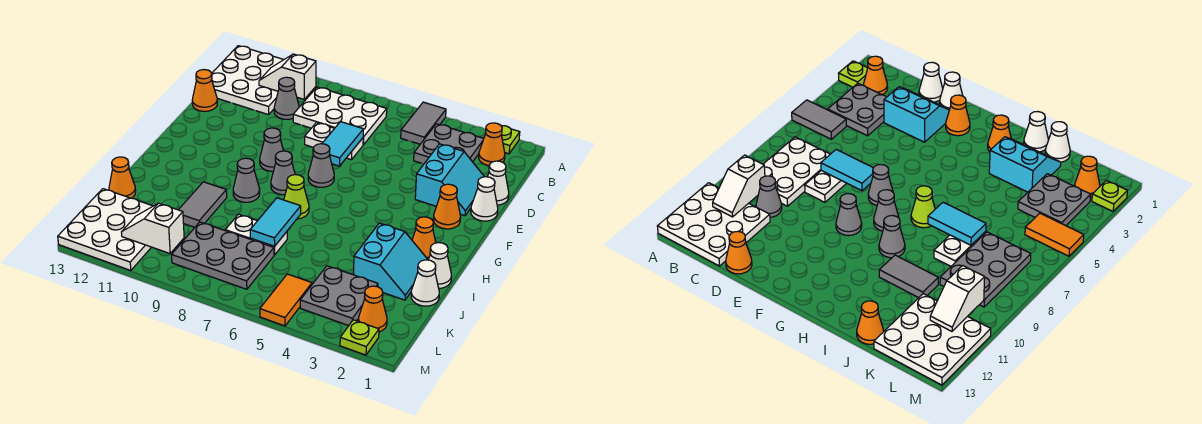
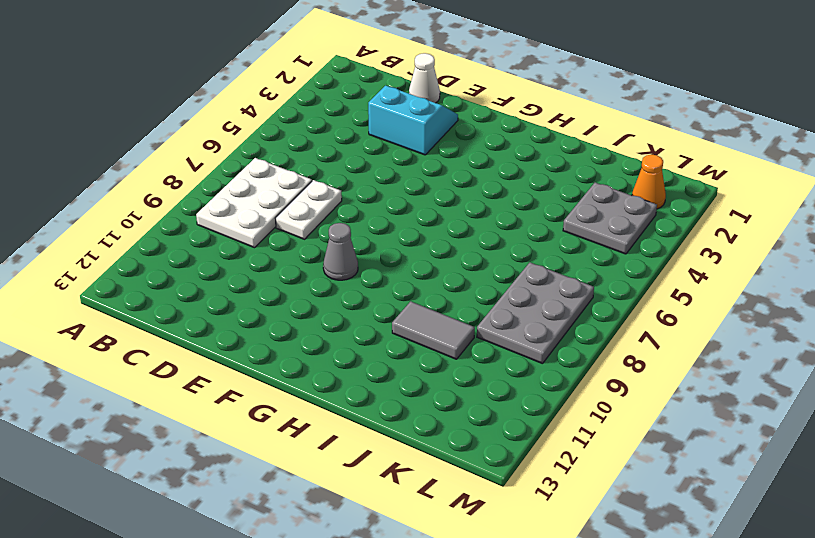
none -> lime 1x1 plate [501,126,520,154]
none -> grey 1x2 tile [401,102,446,144]
none -> white 3x3 plate [212,46,284,115]
none -> orange 1x1 cone [479,123,505,166]

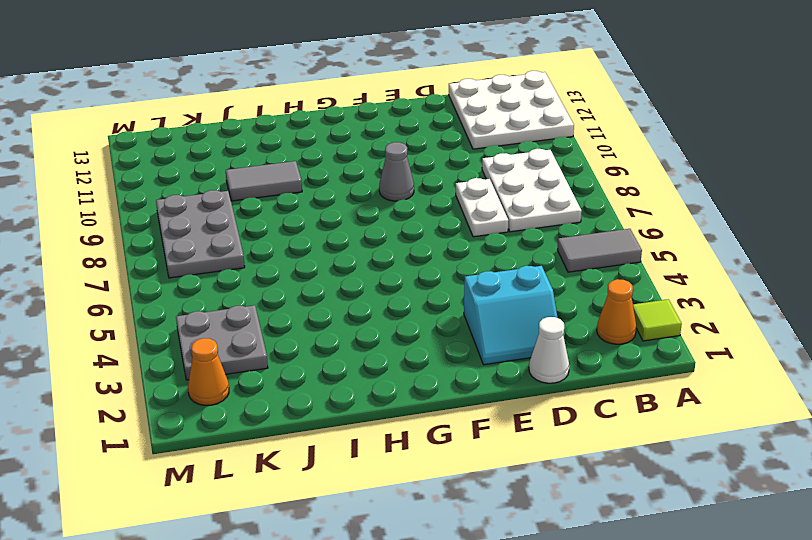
lime 1x1 tile [633,299,682,341] -> lime 1x1 plate [501,126,520,154]
none -> grey 2x2 plate [414,124,484,164]
none -> grey 1x1 cone [274,77,299,119]
none -> orange 1x1 cone [192,70,217,111]
none -> white 1x1 cone [471,177,498,221]

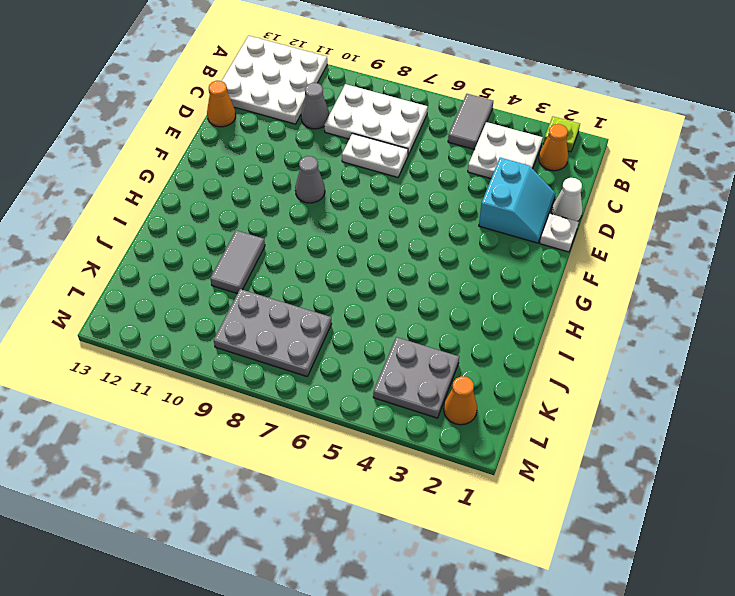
white 2x2 plate [468,122,543,178] -> grey 2x2 plate [414,124,484,164]
white 1x1 plate [540,214,578,252] -> white 1x1 cone [471,177,498,221]
none -> orange 1x1 cone [434,184,461,229]
none -> grey 1x1 cone [308,144,334,187]
none -> grey 1x1 cone [271,151,295,195]
none -> orange 1x1 cone [412,217,436,260]

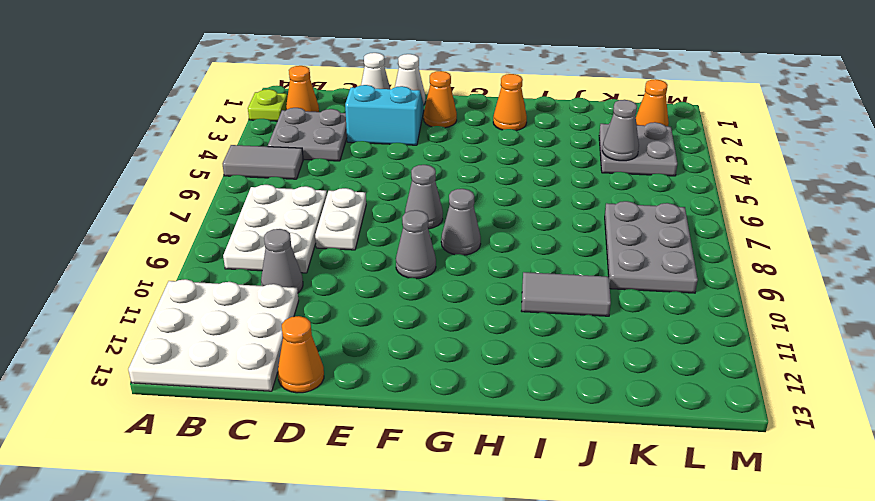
grey 1x1 cone [602,100,639,161] -> grey 1x1 cone moved to [233,158,260,202]
none -> lime 1x1 cone [284,175,309,219]
none -> white 1x1 cone [429,243,452,288]
none -> cyan 2x2 slope [354,223,428,300]
none -> white 1x1 cone [411,260,439,306]

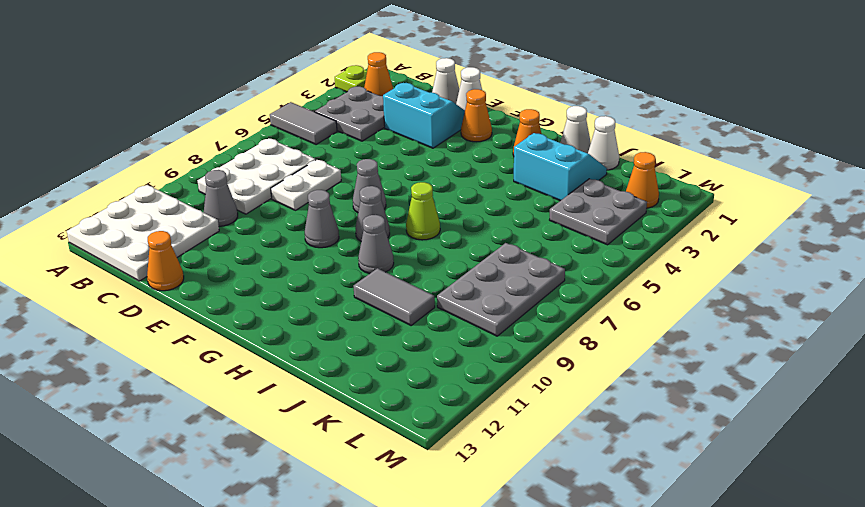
none -> white 1x2 plate [225,214,287,255]
none -> orange 1x1 cone [109,157,136,198]
none -> white 3x3 plate [58,189,153,270]
none -> orange 1x2 tile [260,274,312,326]

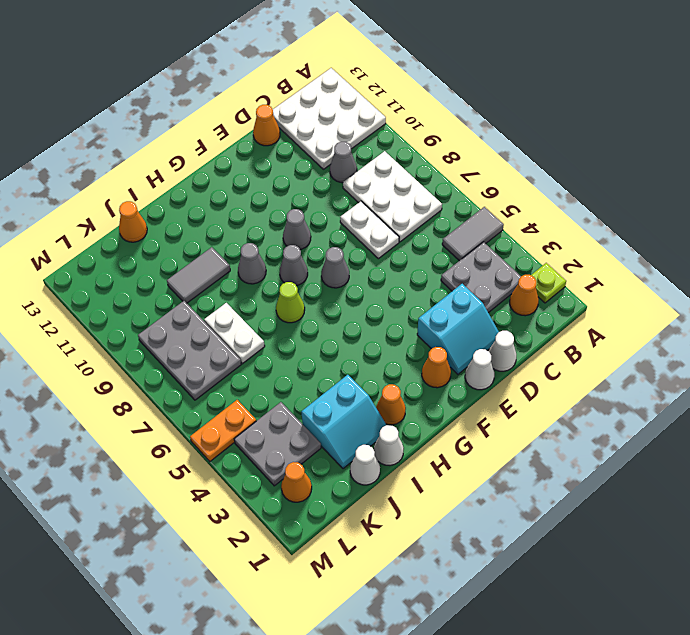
orange 1x2 plate [190,400,256,461] -> orange 1x2 tile [260,274,312,326]
none -> white 3x3 plate [58,189,153,270]
none -> lime 1x1 plate [340,320,379,355]
none -> white 1x2 slope [259,54,316,99]
none -> cyan 1x2 tile [322,122,363,166]

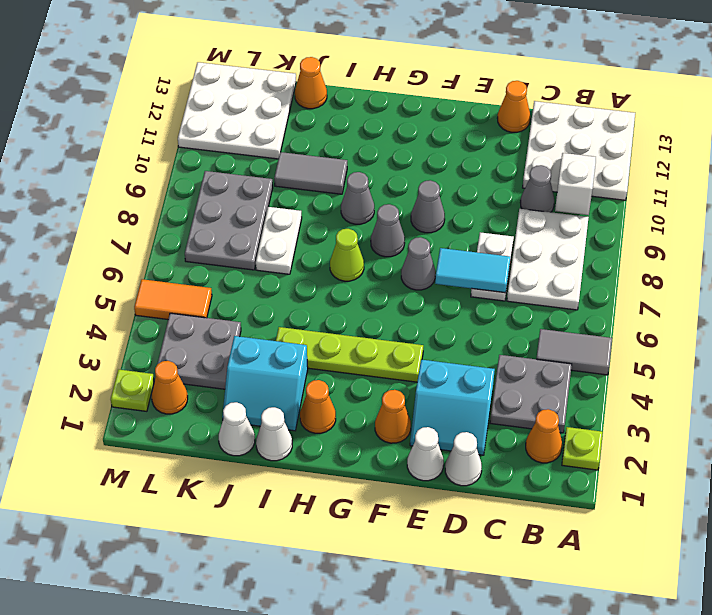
lime 1x4 plate [276,327,423,382] -> none
none -> cyan 1x2 tile [250,198,301,246]
none -> white 1x2 slope [122,203,184,253]

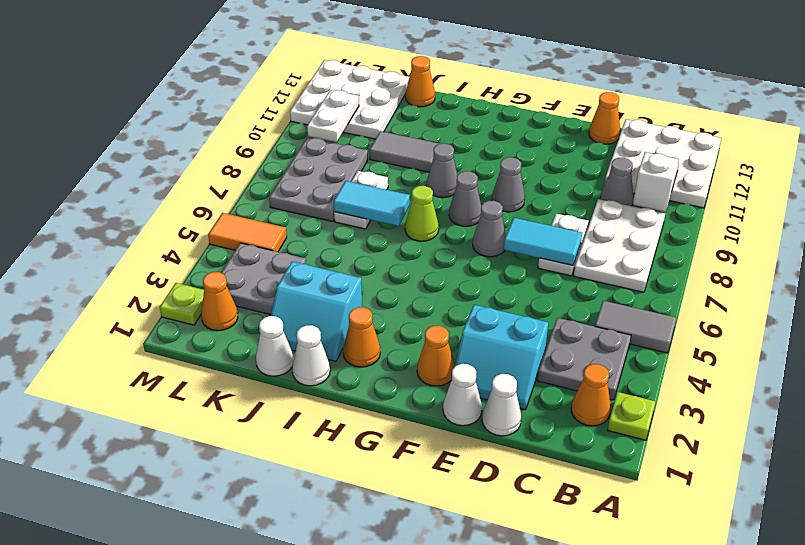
white 1x2 plate [307,90,359,142] -> white 1x2 slope [122,203,184,253]

